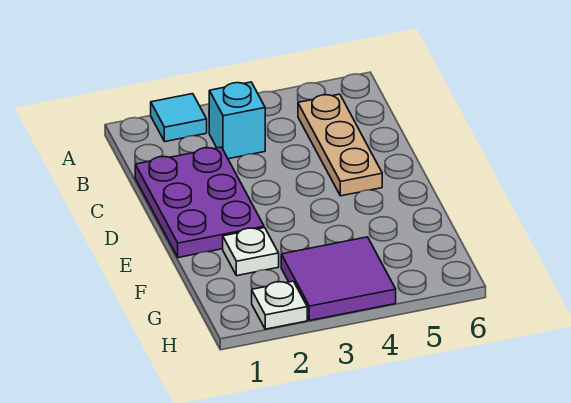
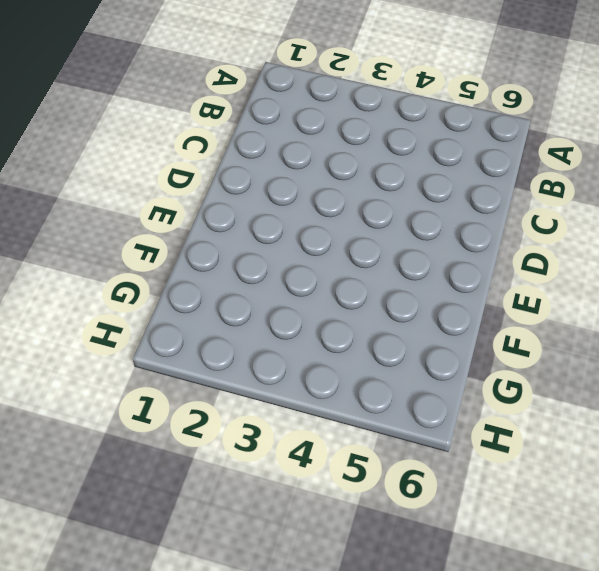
none -> cyan 1x1 tile [151,94,207,142]
none -> cyan 1x1 brick [209,82,265,159]

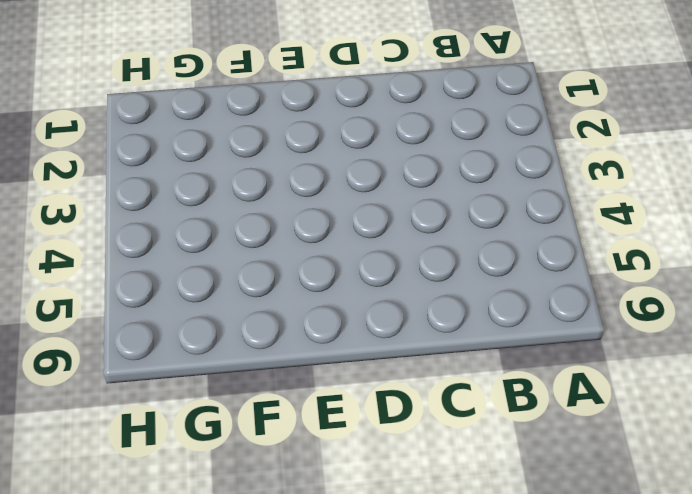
none -> cyan 1x1 tile [151,94,207,142]
none -> cyan 1x1 brick [209,82,265,159]

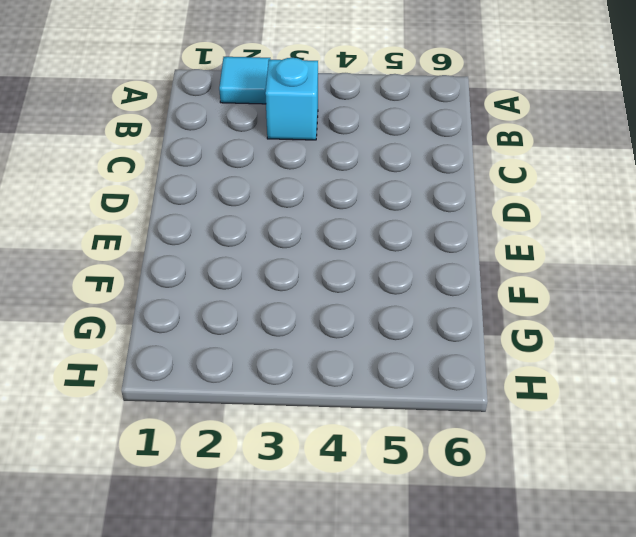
none -> tan 1x3 plate [298,94,382,196]
none -> purple 2x3 plate [135,147,264,258]

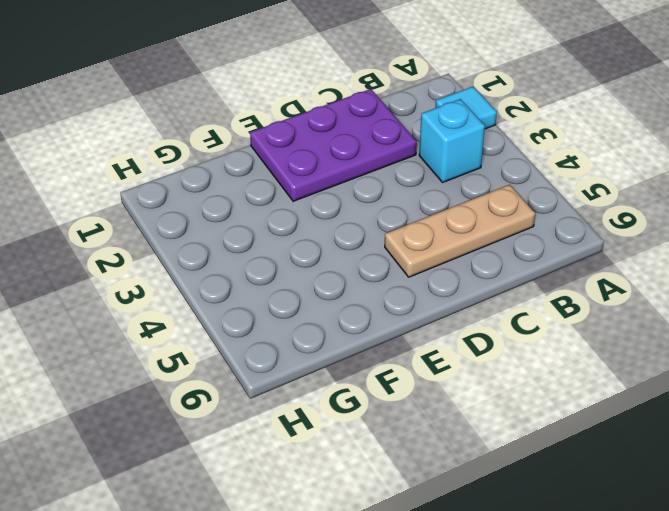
none -> white 1x1 plate [223,228,279,276]
none -> purple 2x2 tile [281,237,396,320]

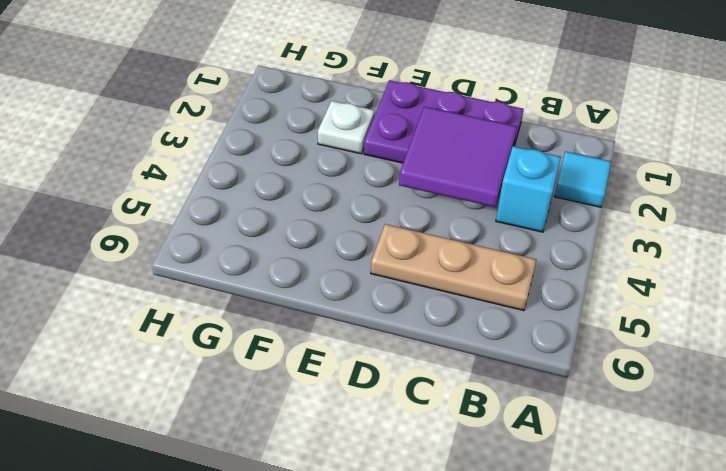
purple 2x2 tile [399,107,517,207] -> purple 2x2 tile moved to [281,237,396,320]
none -> white 1x1 plate [252,281,307,329]

